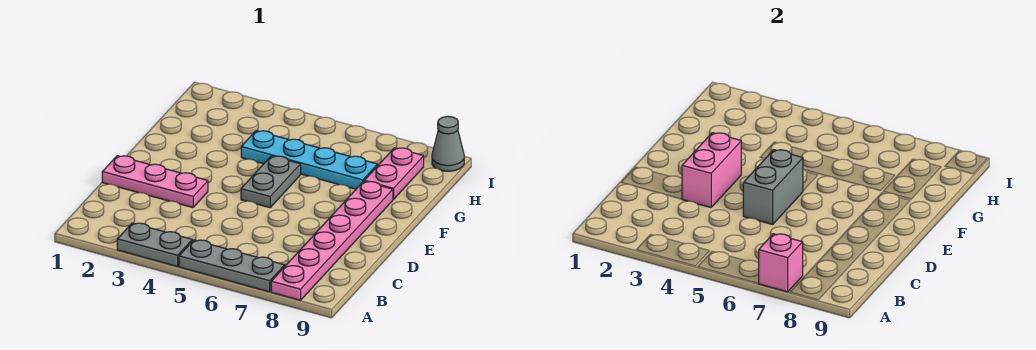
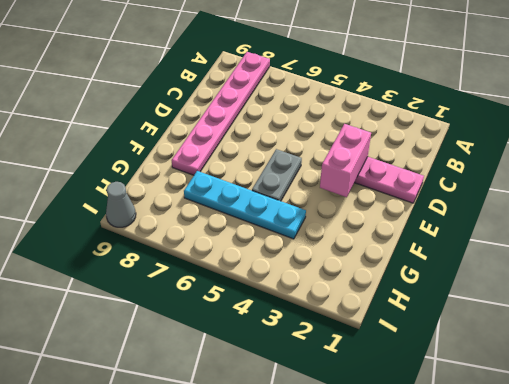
none -> grey 1x2 plate [117,223,192,267]
none -> grey 1x3 plate [179,240,285,292]

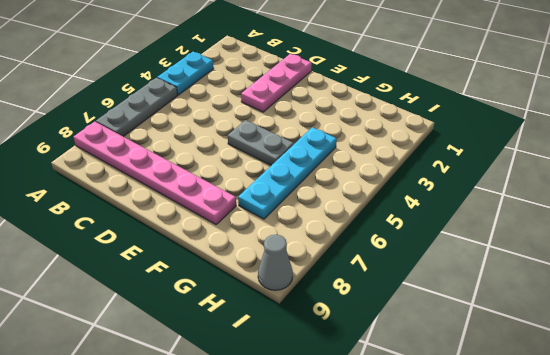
cyan 1x2 plate [157,52,214,95] -> grey 1x2 plate [117,223,192,267]
none -> pink 1x2 plate [364,148,424,200]
none -> pink 1x1 brick [758,234,803,292]

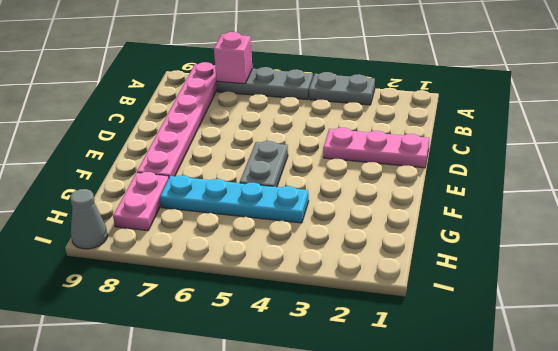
none -> pink 1x2 brick [682,133,741,208]
none -> grey 1x2 brick [743,150,803,224]

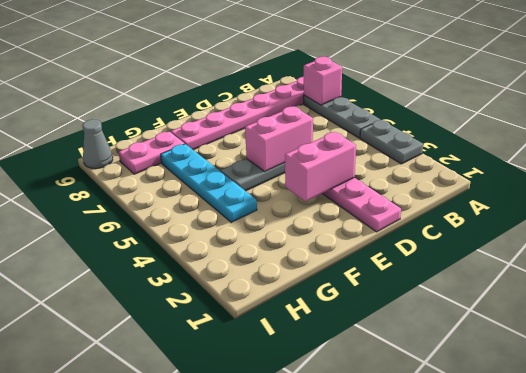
pink 1x2 brick [245,107,313,171] -> grey 1x2 brick [743,150,803,224]

